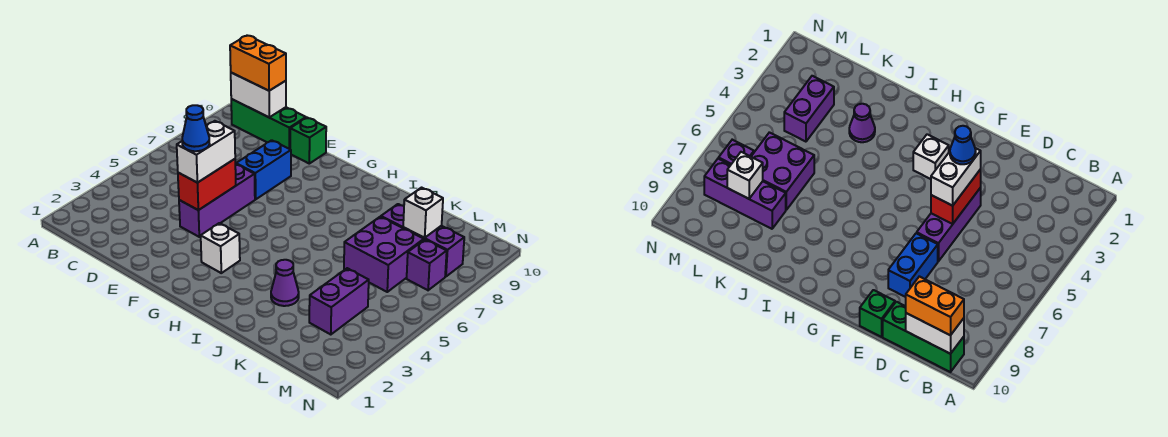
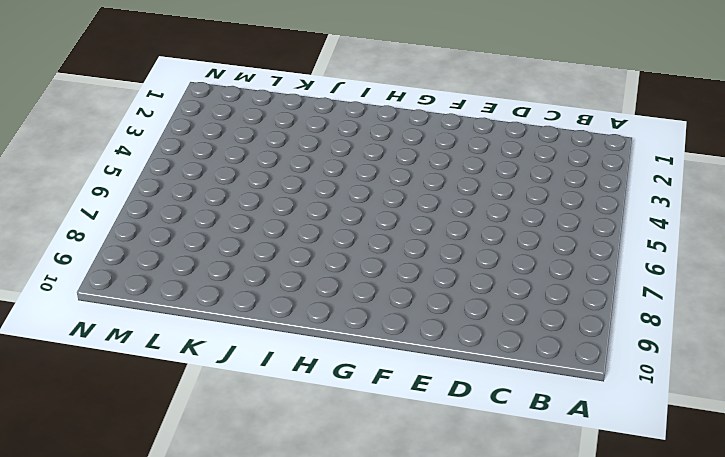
none -> green 1x3 brick [231,99,306,149]
none -> purple 1x3 brick [179,164,255,237]
none -> blue 1x2 brick [236,140,291,199]

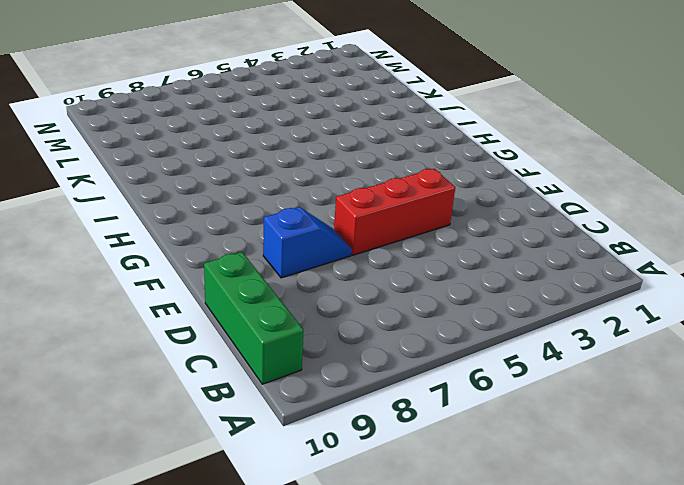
red 1x3 brick [334,169,455,255] -> purple 1x3 brick [179,164,255,237]
blue 1x2 slope [263,207,351,278] -> blue 1x2 brick [236,140,291,199]
none -> green 1x1 brick [290,118,326,164]
none -> white 1x1 brick [201,223,240,273]
none -> purple 1x1 cone [271,260,299,306]

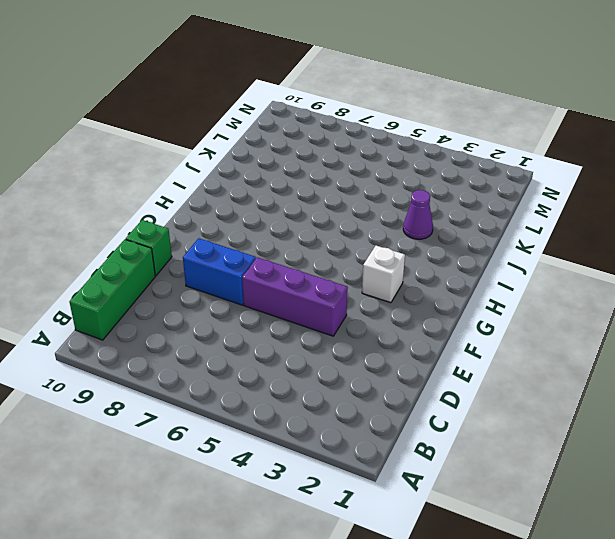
none -> purple 2x2 brick [344,217,424,292]
none -> purple 1x3 brick [381,204,464,277]
none -> purple 1x2 brick [309,268,369,335]

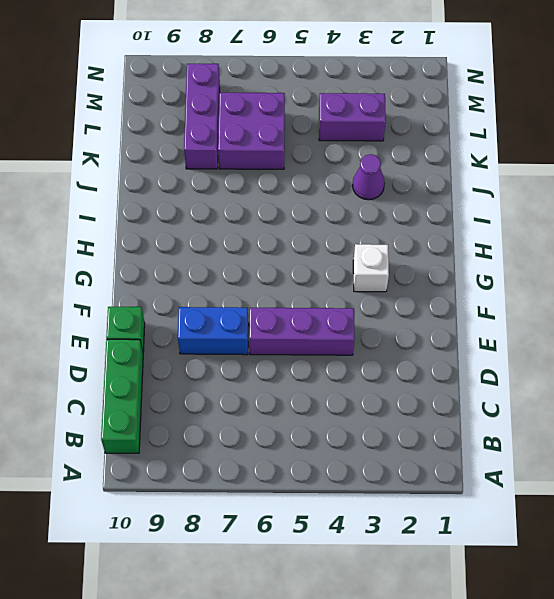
none -> purple 1x1 brick [407,240,447,290]
none -> white 1x2 brick [231,73,286,117]
none -> red 1x2 brick [178,159,236,210]

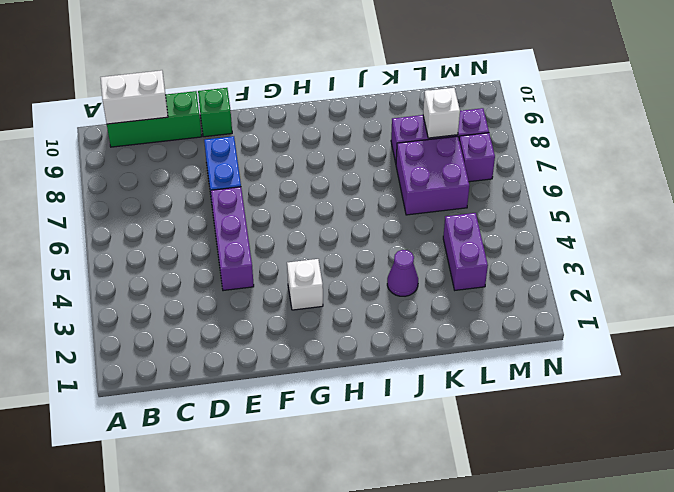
none -> red 1x2 brick [178,159,236,210]
none -> orange 1x2 brick [230,36,286,91]
none -> white 1x2 brick [177,121,235,183]

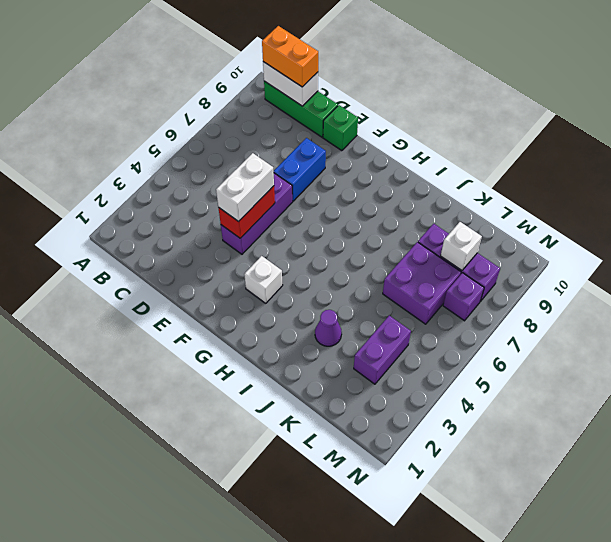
none -> blue 1x1 cone [182,105,209,151]

